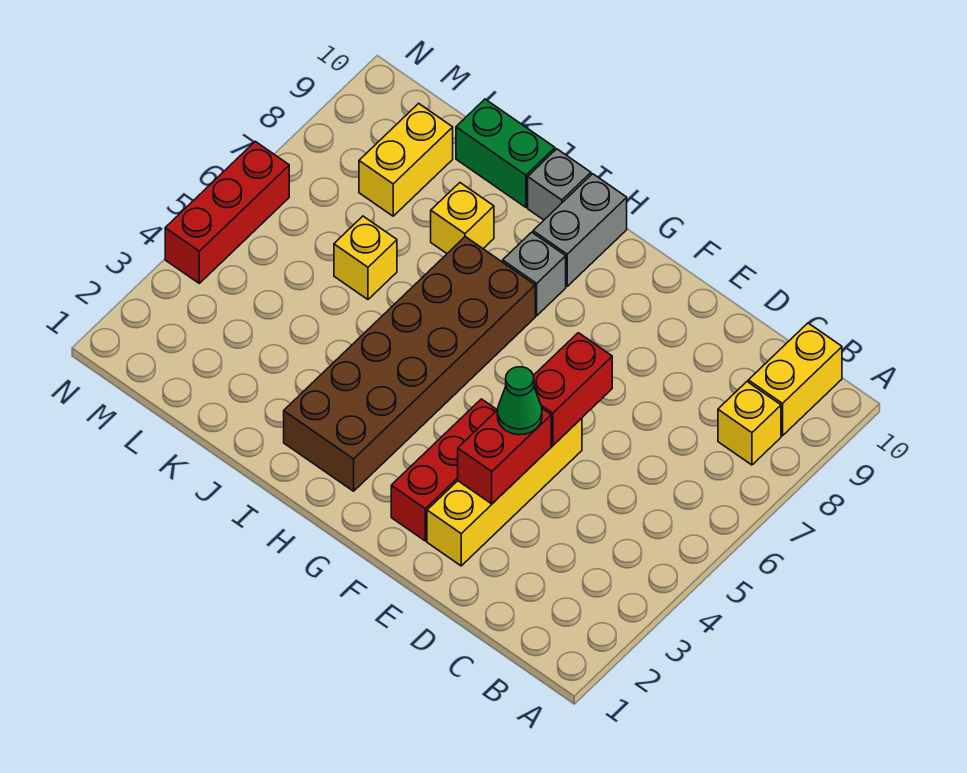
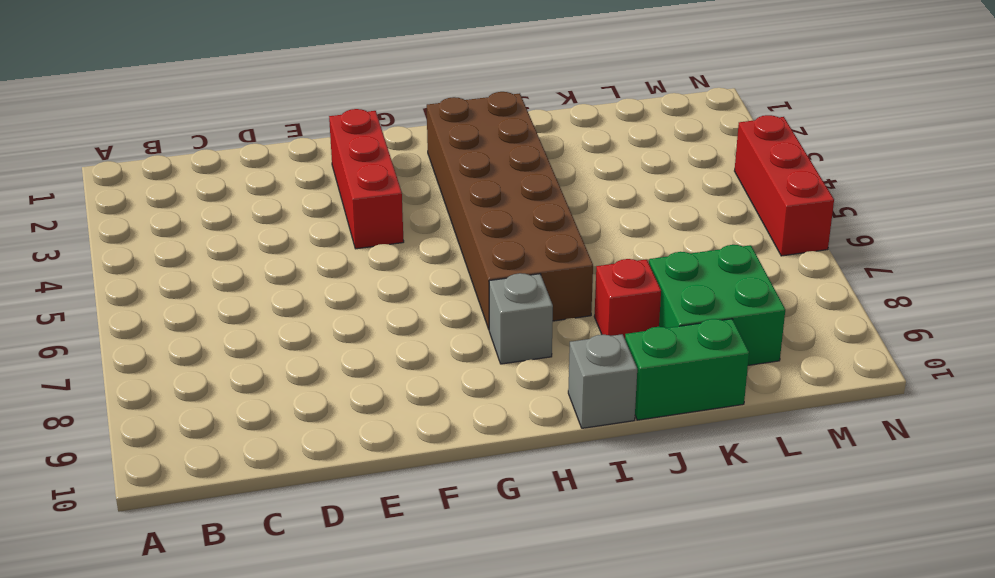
red 1x1 brick [594,259,661,338] -> yellow 1x1 brick [431,183,494,253]
green 2x2 brick [649,245,785,365] -> yellow 1x2 brick [359,103,453,216]
none -> yellow 1x1 brick [718,382,781,465]
none -> yellow 1x2 brick [748,323,842,436]
none -> yellow 1x4 brick [427,418,582,566]

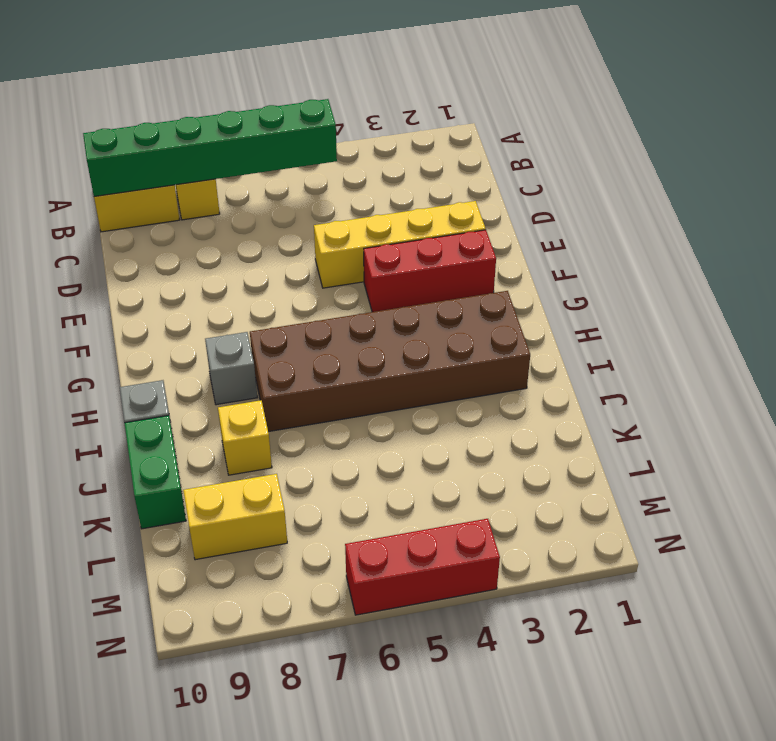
green 1x6 brick [83,99,337,196] -> none
none -> grey 1x2 brick [533,174,627,286]
none -> yellow 1x1 brick [334,216,397,299]
none -> red 1x2 brick [458,408,551,504]

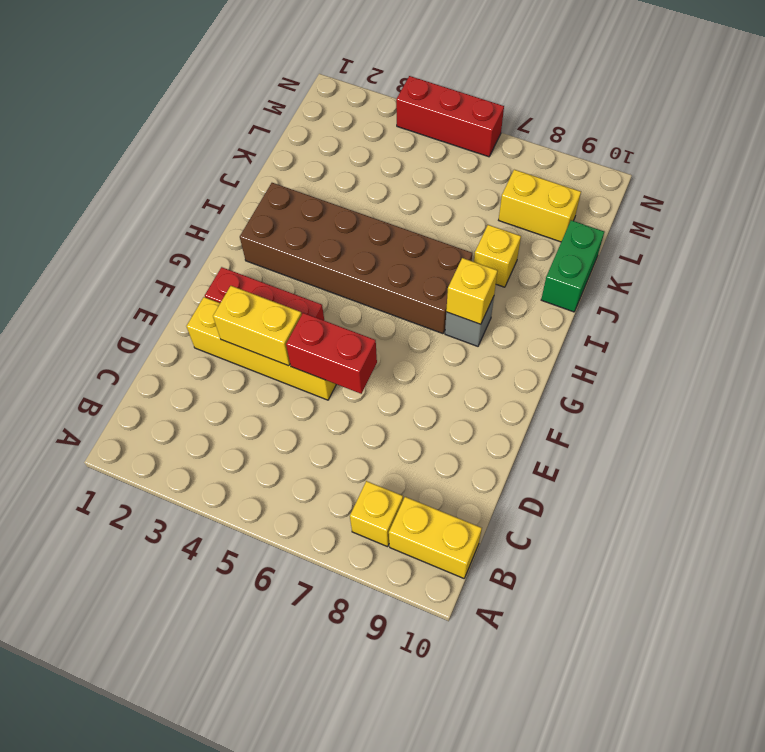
yellow 1x2 brick [213,286,302,366] -> red 1x2 brick [458,408,551,504]
yellow 1x1 brick [446,258,498,324] -> yellow 1x1 brick moved to [334,216,397,299]
none -> grey 1x2 brick [533,174,627,286]
none -> grey 1x1 brick [528,149,591,220]
none -> green 1x1 cone [497,367,542,435]

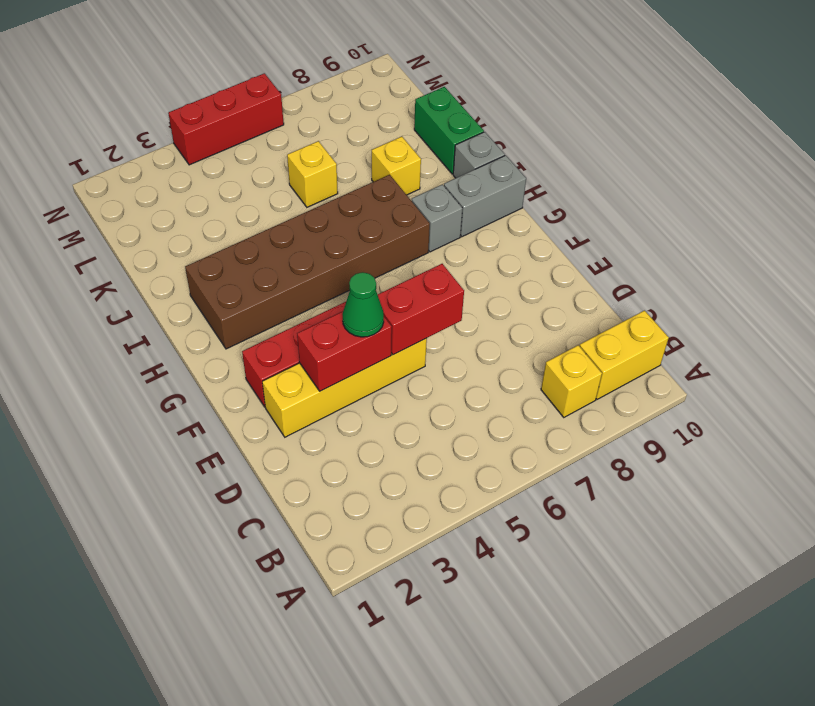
none -> yellow 1x2 brick [359,103,453,216]

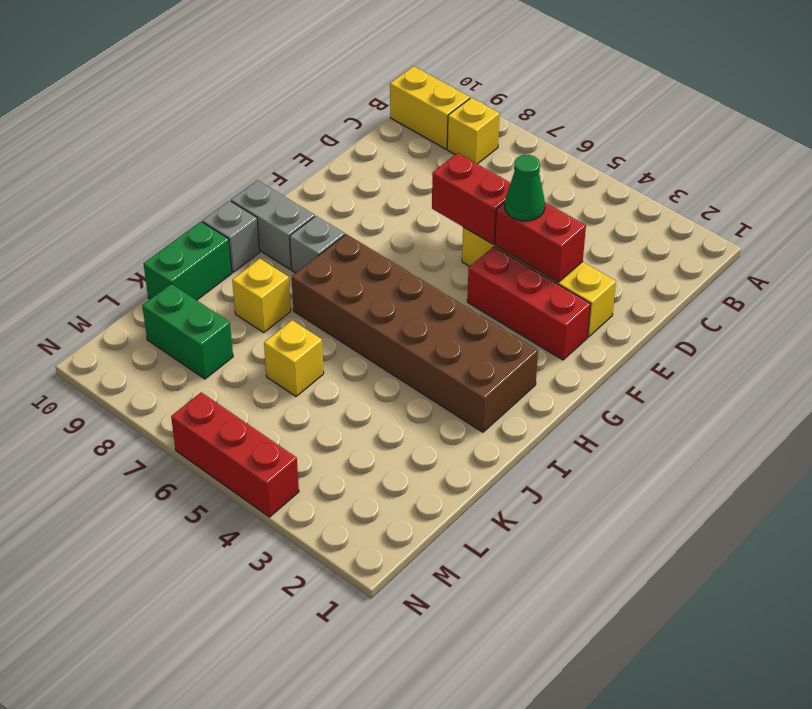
green 1x2 brick [142,284,233,379] -> yellow 1x2 brick [359,103,453,216]

